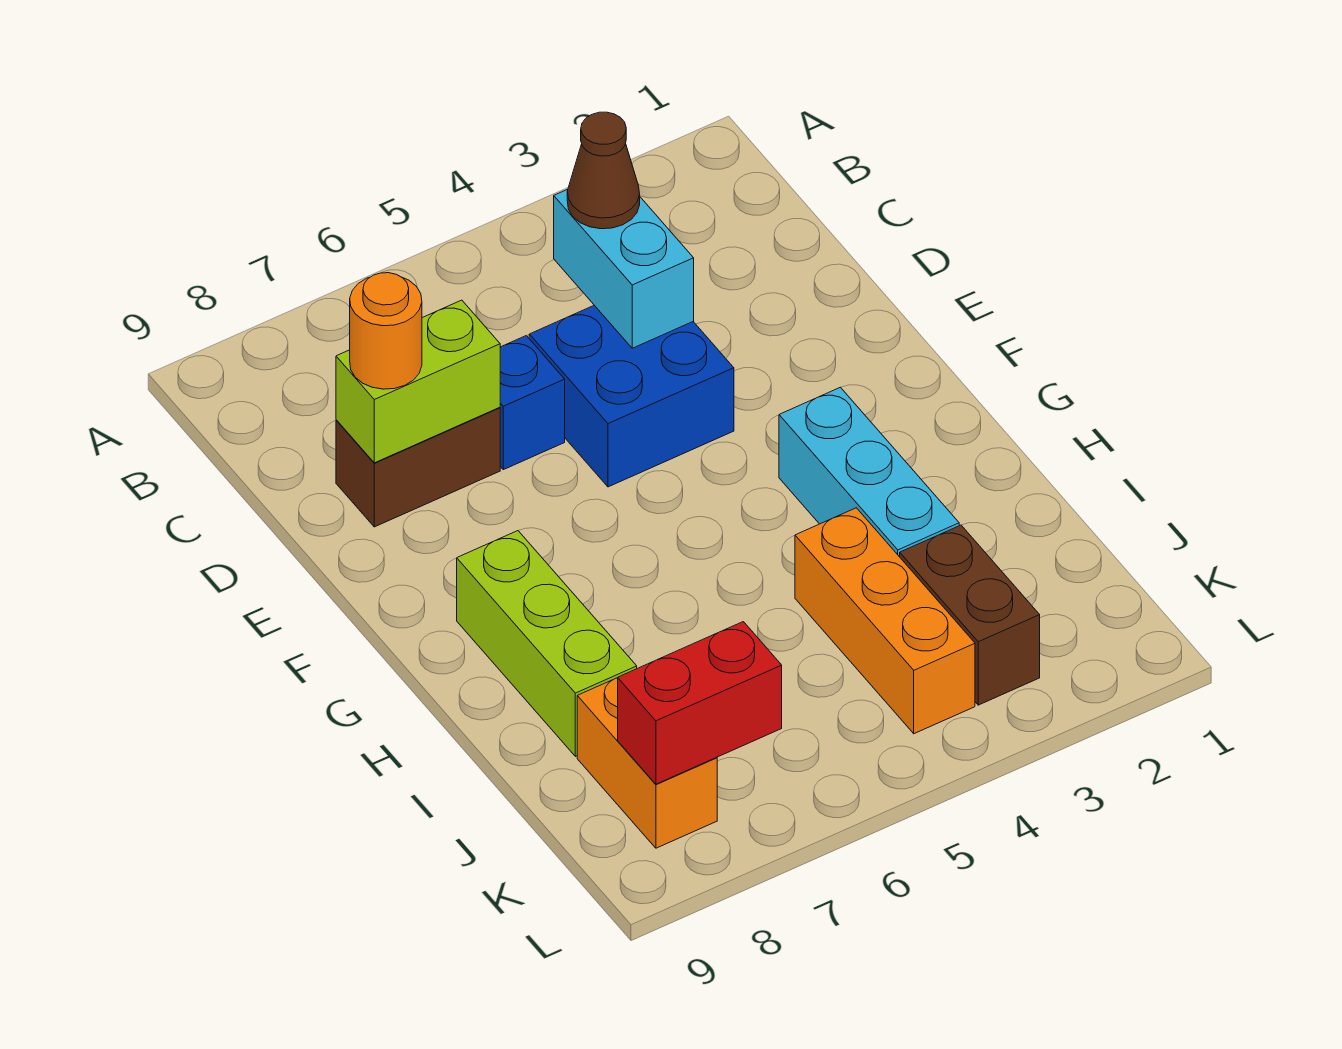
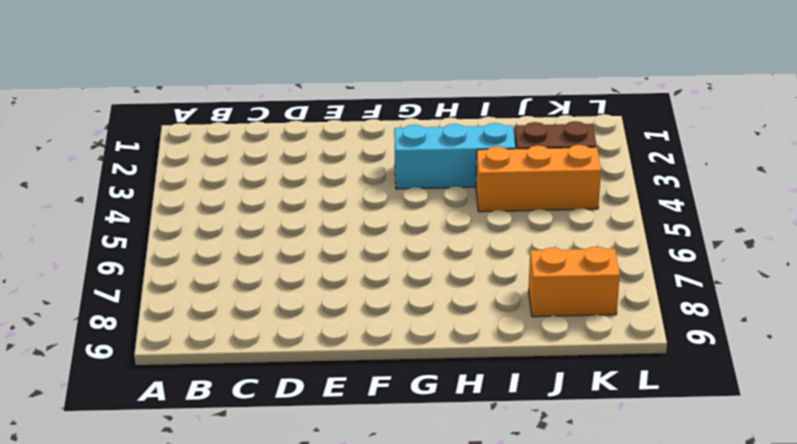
none -> blue 2x2 brick [529,305,734,487]
none -> blue 1x1 brick [500,336,565,470]
none -> brown 1x2 brick [336,407,500,527]

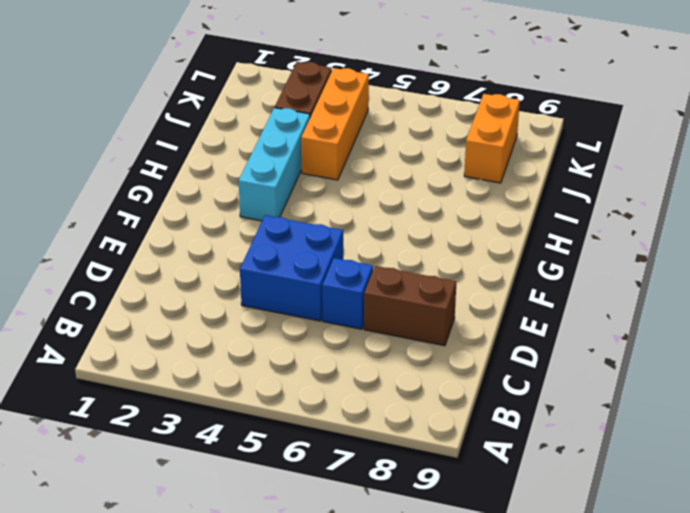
none -> lime 1x3 brick [457,531,637,756]
none -> cyan 1x2 brick [554,190,694,348]
none -> lime 1x2 brick [336,300,500,463]

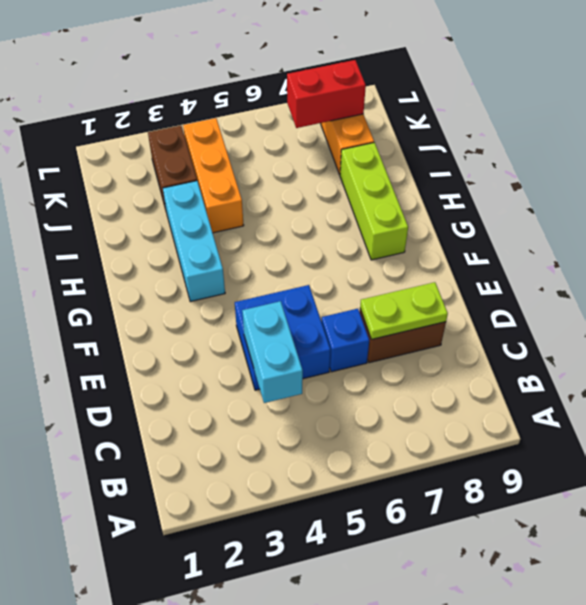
lime 1x2 plate [360,282,448,339] -> lime 1x2 brick [336,300,500,463]
none -> brown 1x1 cone [567,112,640,229]
none -> orange 1x1 round brick [350,273,422,389]

